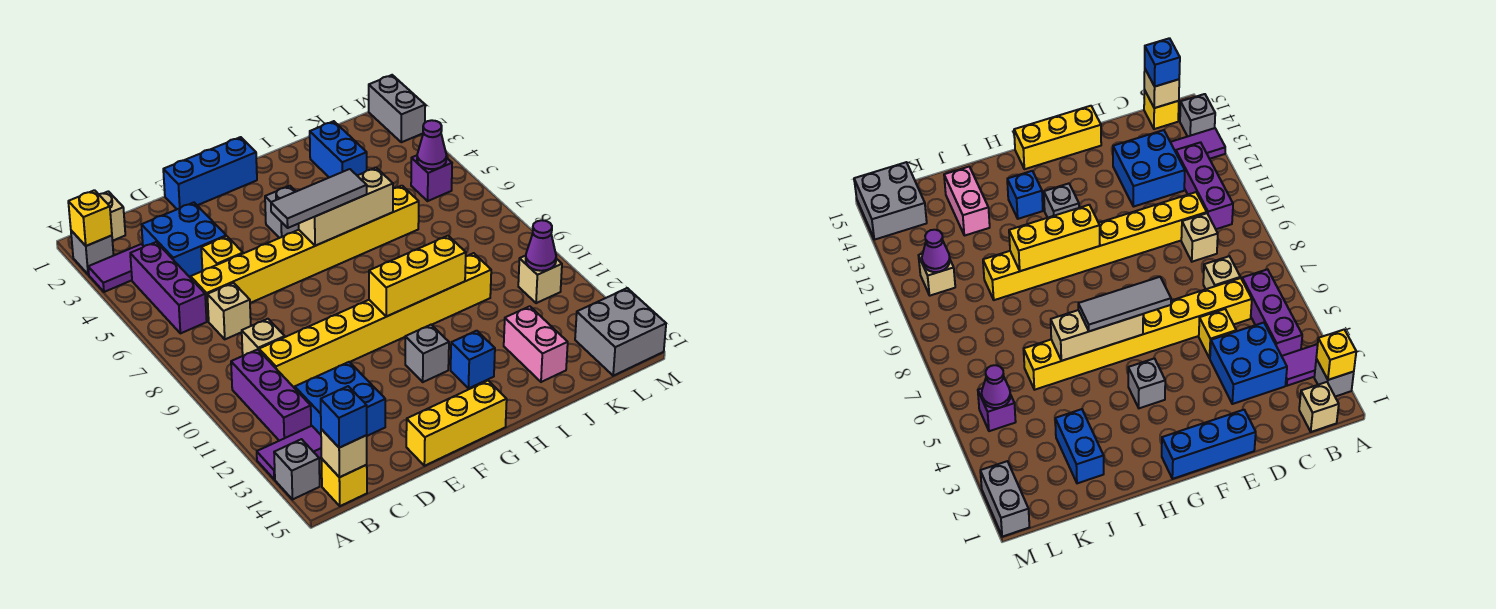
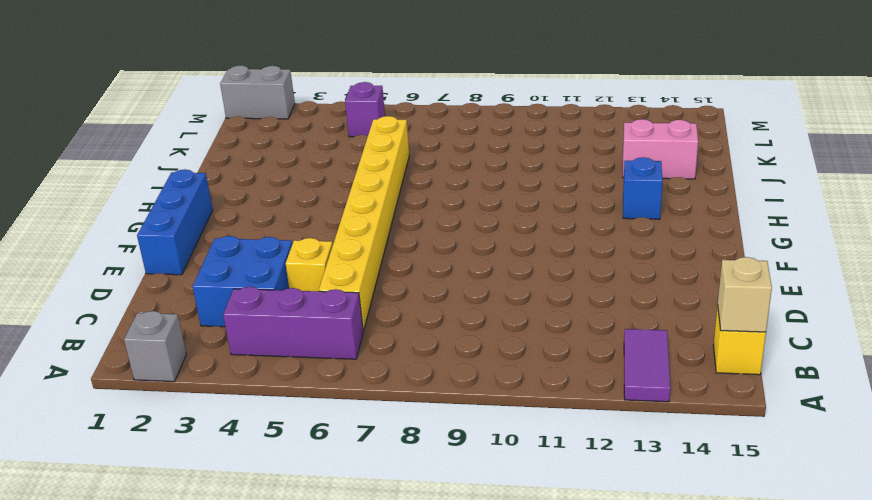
none -> purple 1x2 tile [88,244,144,292]
none -> grey 1x1 brick [274,439,320,500]
none -> tan 1x1 brick [99,191,125,241]
none -> purple 1x3 brick [231,349,311,441]

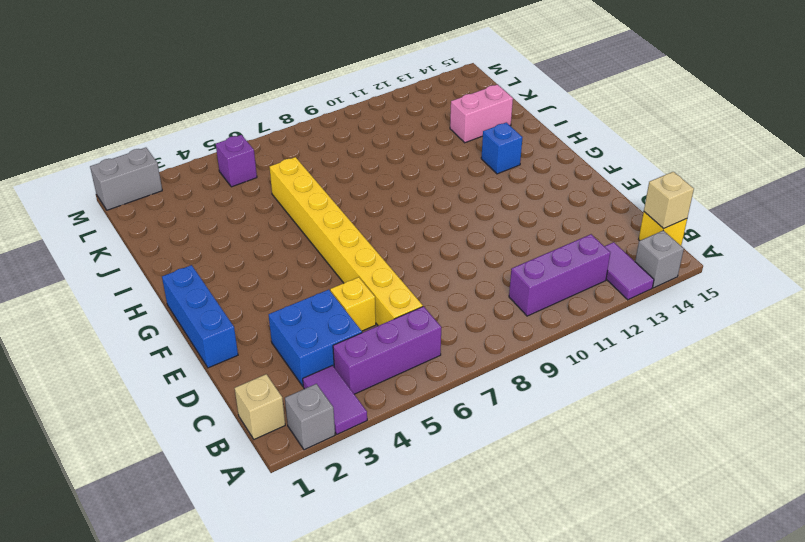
none -> tan 1x1 brick [207,283,251,339]
none -> tan 1x1 brick [242,319,285,356]
none -> yellow 1x8 brick [259,253,491,387]
none -> blue 2x2 brick [295,362,385,436]

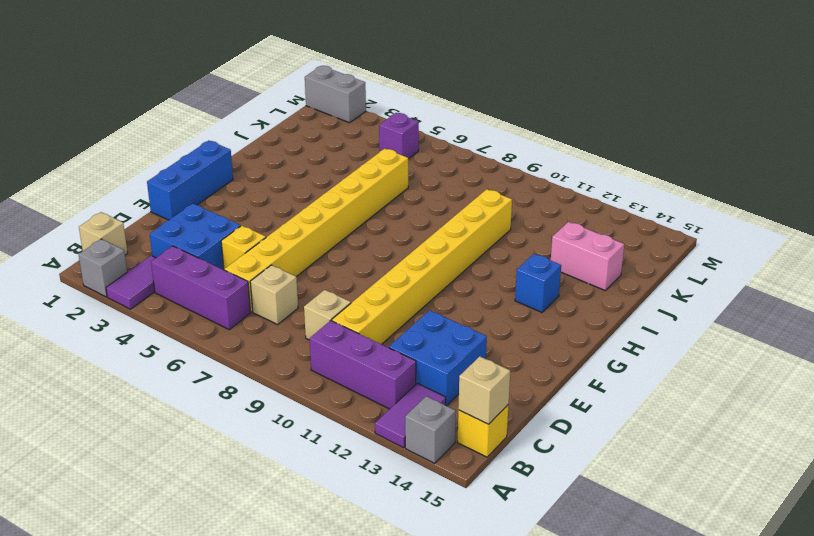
none -> yellow 1x3 brick [406,381,507,466]
none -> grey 1x1 brick [265,186,299,238]
none -> grey 1x1 brick [405,325,449,382]
none -> blue 1x2 brick [310,121,367,177]

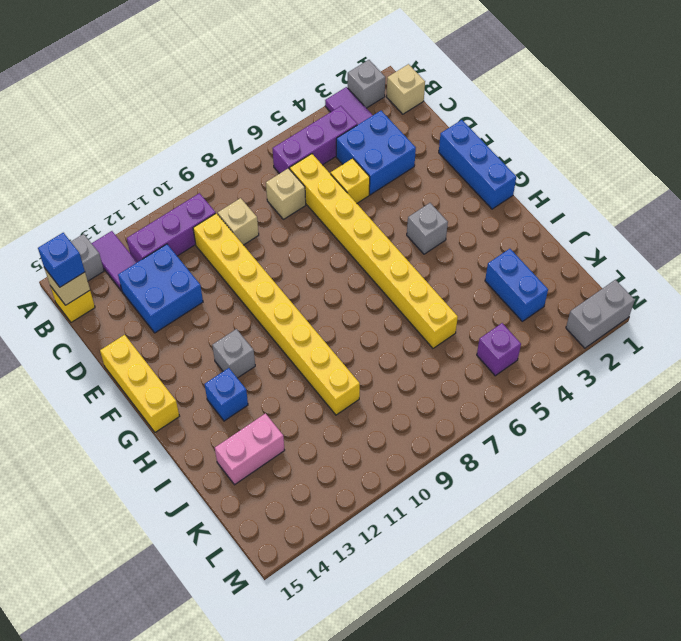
blue 1x2 brick [485,249,548,321] -> blue 1x2 brick turned to [310,121,367,177]
none -> tan 1x1 brick [518,256,562,303]
none -> grey 2x2 brick [575,288,666,376]
none -> yellow 1x1 brick [68,190,112,246]
none -> tan 1x3 brick [299,168,393,246]

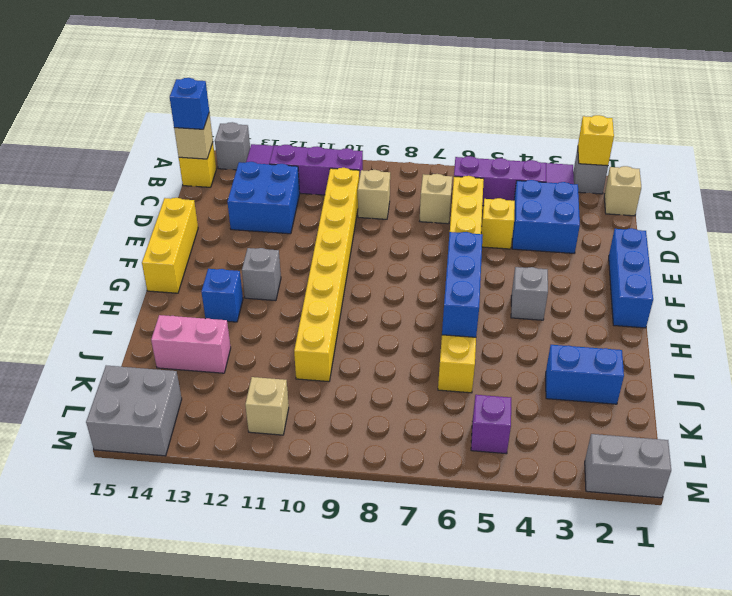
blue 1x3 brick [442,232,483,337] -> tan 1x3 brick [299,168,393,246]
none -> yellow 1x3 brick [369,236,466,317]
none -> purple 1x1 cone [417,120,447,169]
none -> purple 1x1 cone [526,220,556,271]
none -> grey 1x3 tile [271,169,367,228]

